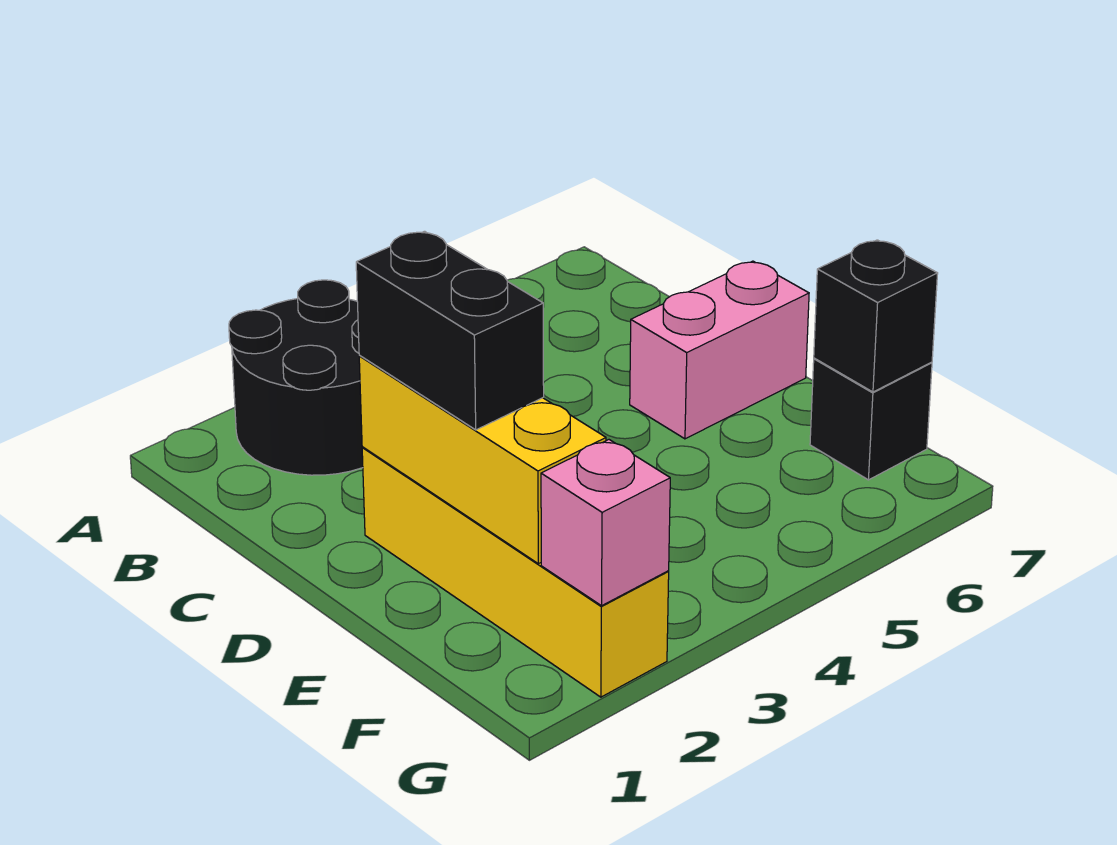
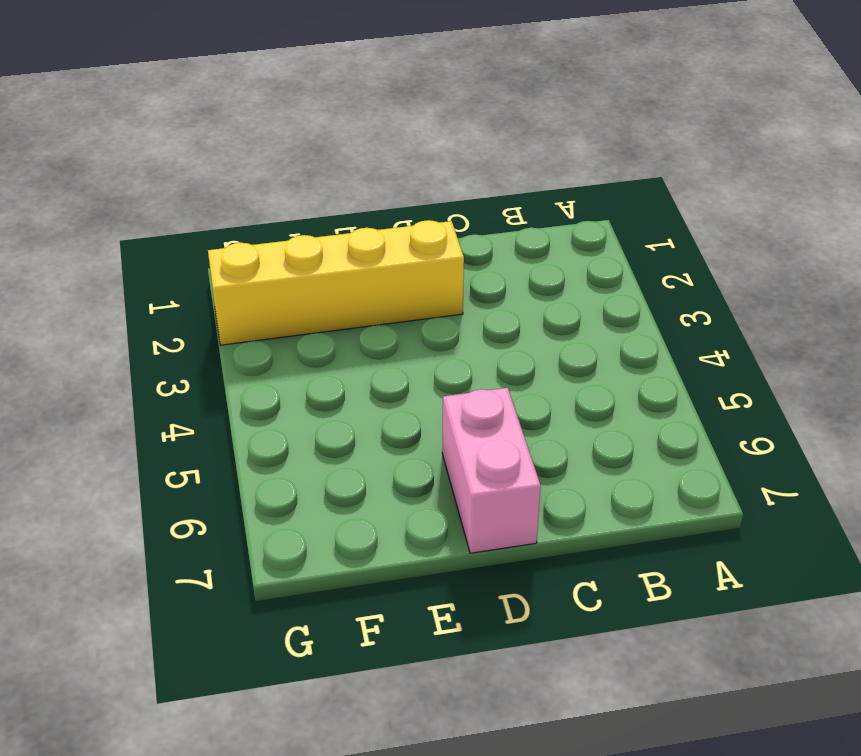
none -> black 2x2 round brick [229,280,363,475]
none -> black 1x1 brick [810,358,932,480]

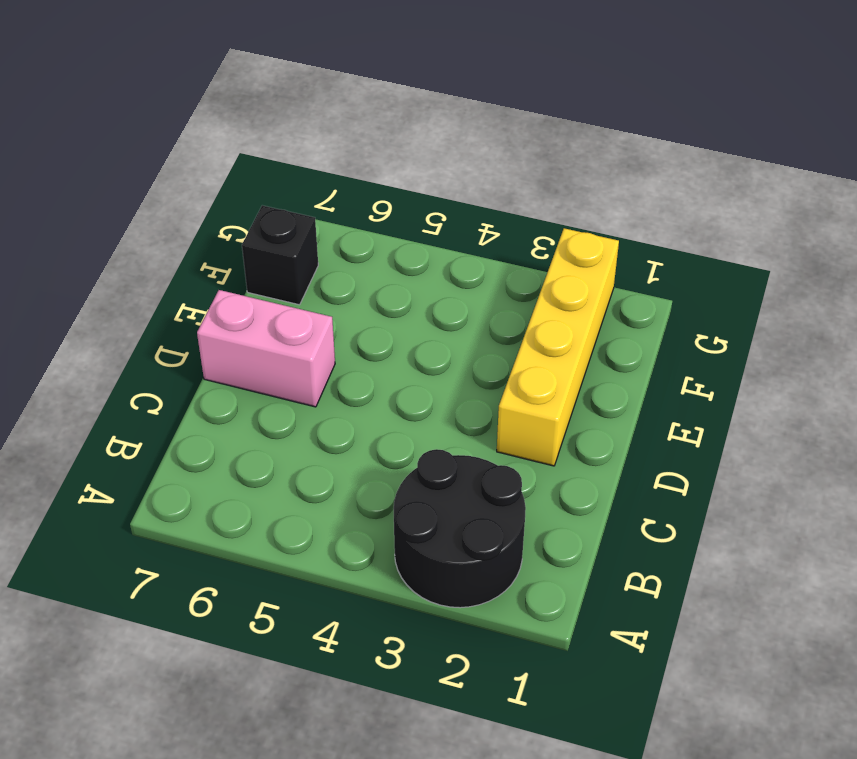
none -> yellow 1x3 brick [359,356,606,564]
none -> black 1x1 brick [814,240,938,392]

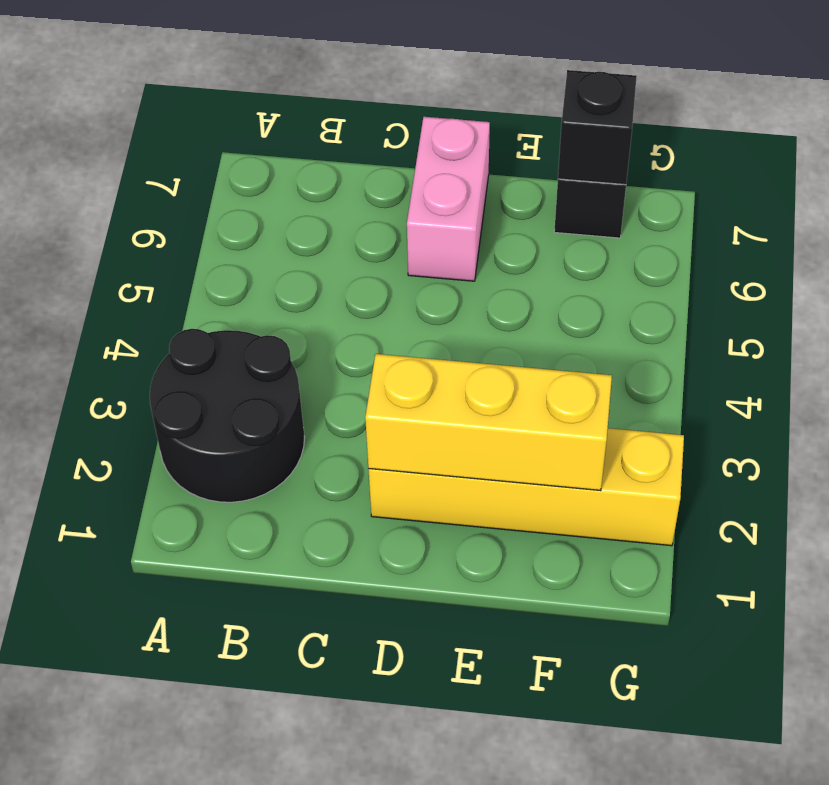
none -> pink 1x1 brick [541,440,670,606]
none -> black 1x2 brick [356,231,544,430]

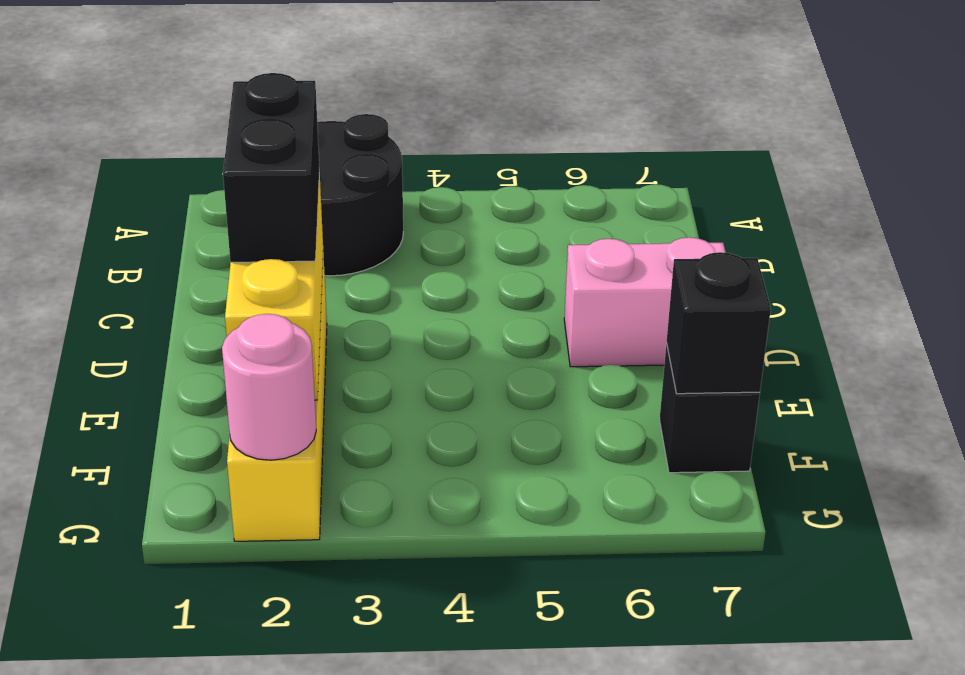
pink 1x1 round brick [222,314,316,460] -> pink 1x1 brick [541,440,670,606]

